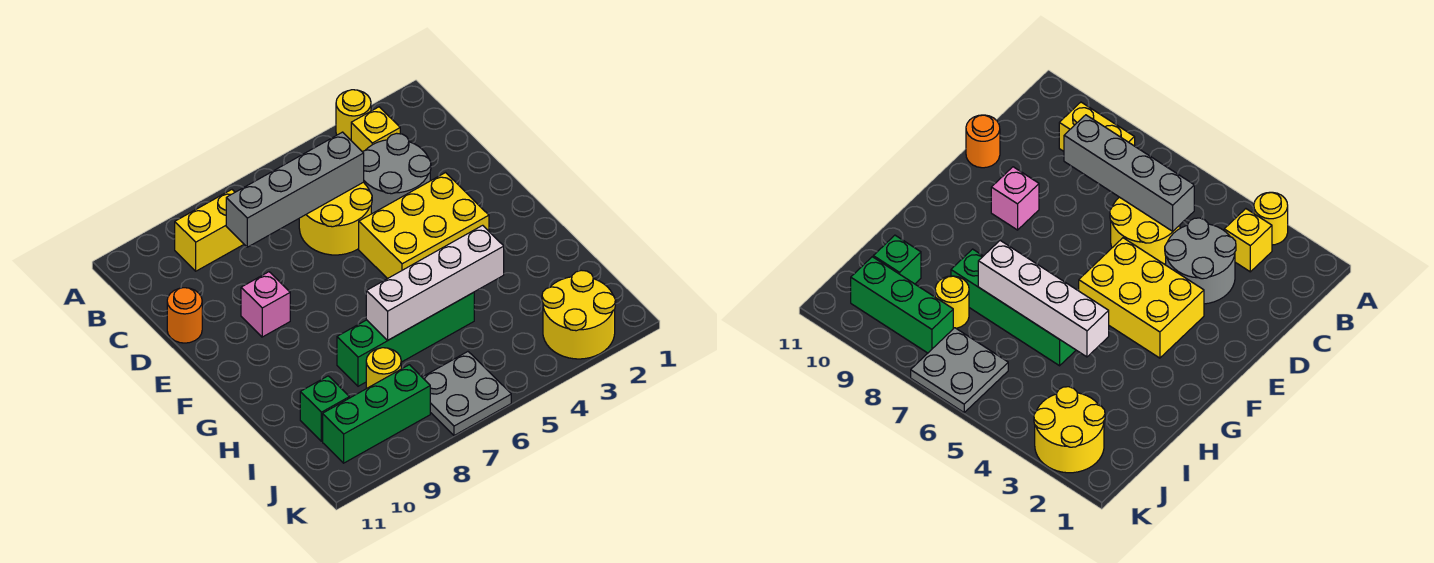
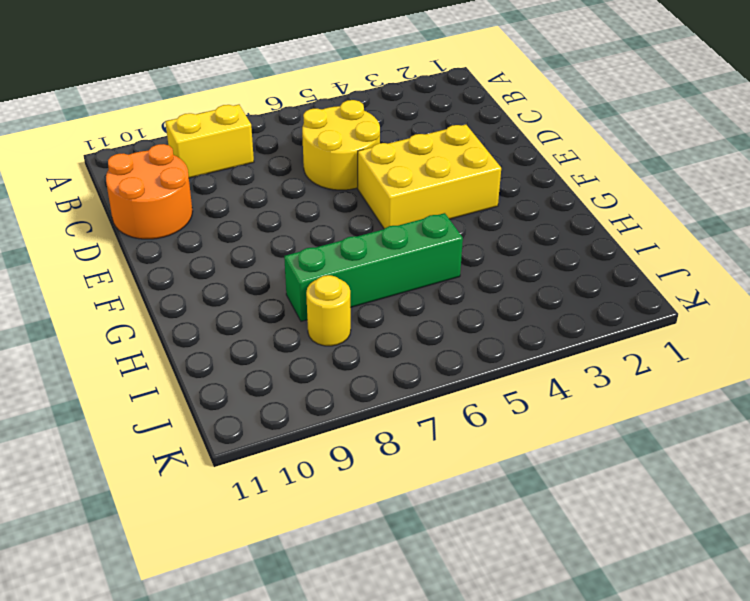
orange 2x2 round brick [106,144,193,239] -> orange 1x1 round brick [167,288,202,343]
none -> yellow 1x1 round brick [336,90,371,140]
none -> yellow 1x1 brick [351,107,400,151]
none -> grey 2x2 round brick [362,133,431,214]

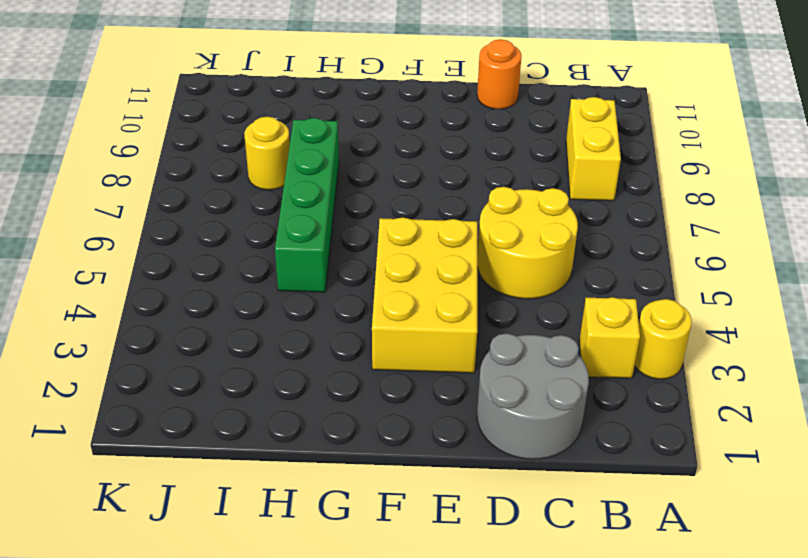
grey 2x2 round brick [477,334,589,459] -> grey 2x2 round brick moved to [362,133,431,214]
none -> pink 1x1 brick [241,272,290,337]
none -> green 1x1 brick [300,376,349,441]
none -> yellow 2x2 round brick [542,270,616,359]

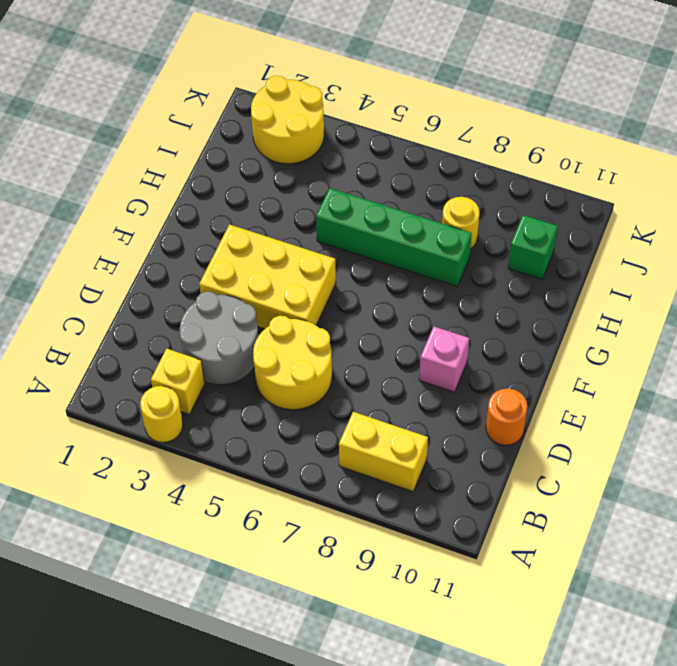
none -> grey 2x2 plate [422,352,511,436]
none -> green 1x3 brick [323,365,430,463]
none -> grey 1x4 brick [226,132,364,247]

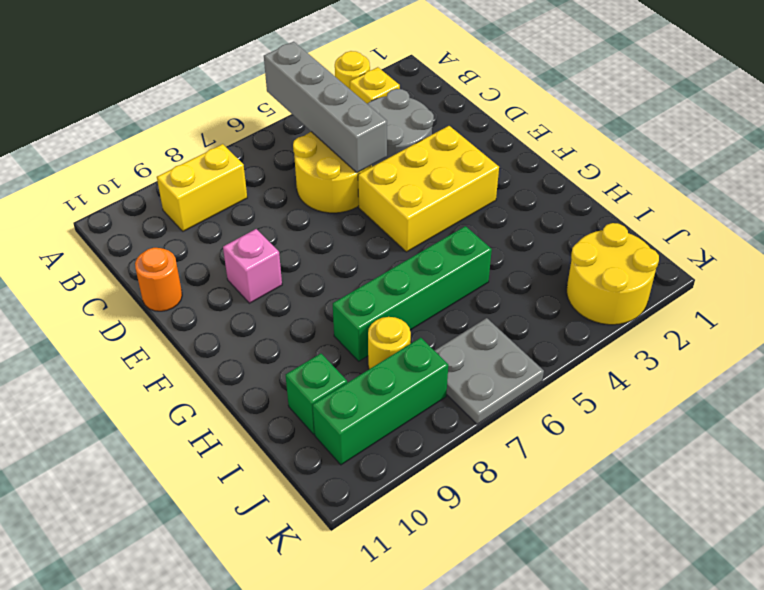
grey 1x4 brick [264,42,387,173] -> grey 1x4 brick turned to [226,132,364,247]
none -> white 1x4 brick [366,225,504,340]

